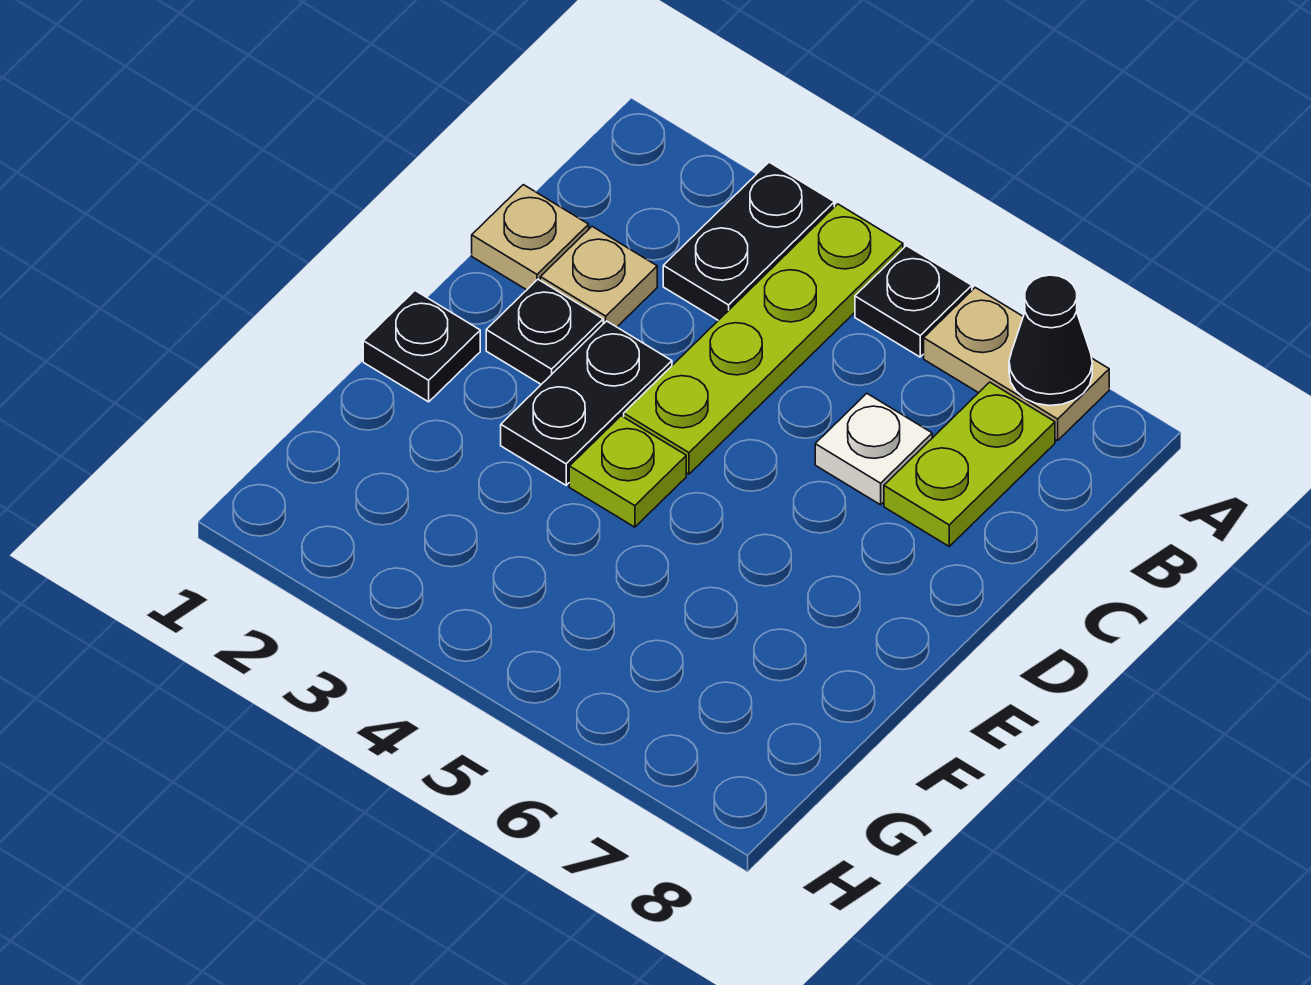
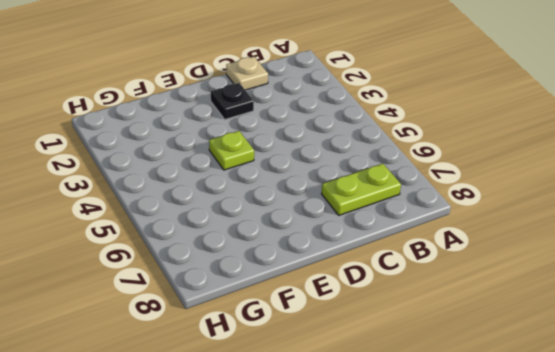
none -> black 1x2 plate [663,162,834,320]
none -> lime 1x4 plate [624,204,903,474]
none -> black 1x1 plate [855,246,972,357]

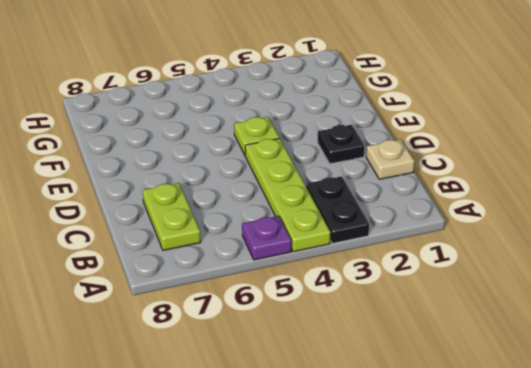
purple 1x1 plate [242,216,291,260] -> black 1x1 plate [855,246,972,357]
none -> tan 1x2 plate [924,288,1109,441]
none -> tan 1x1 plate [540,227,657,327]
none -> white 1x1 plate [815,394,932,505]

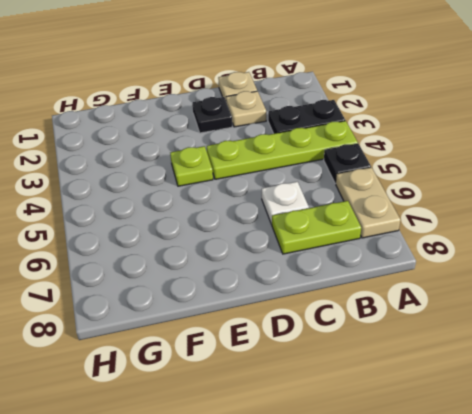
none -> black 1x2 plate [501,321,672,485]
none -> black 1x1 plate [363,291,480,402]
none -> black 1x1 cone [1009,275,1092,406]

